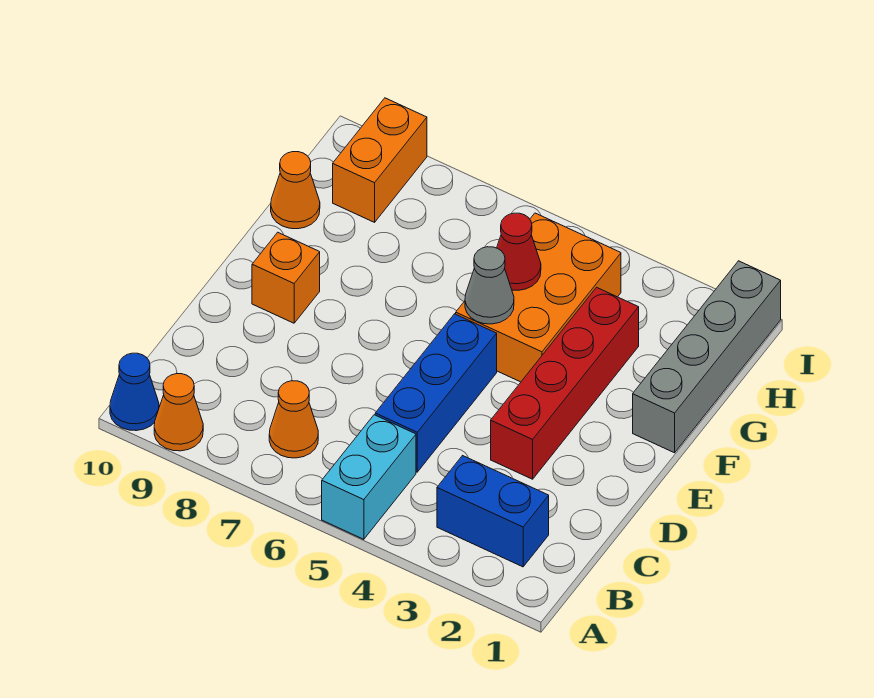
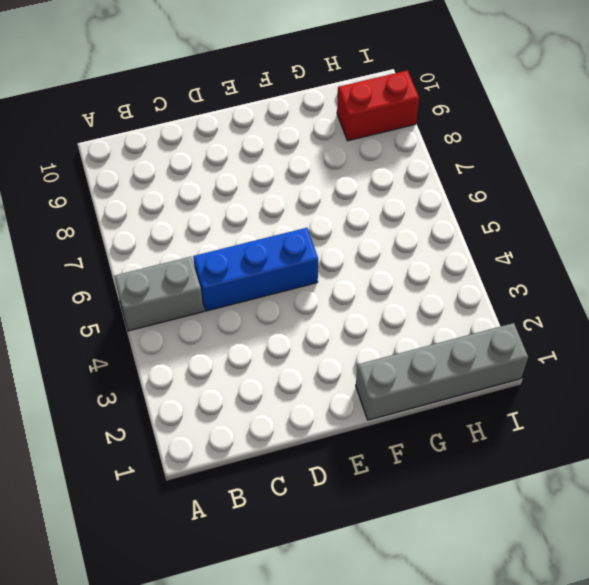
grey 1x2 brick [114,257,204,331] -> cyan 1x2 brick [322,415,416,539]
red 1x2 brick [337,70,419,141] -> orange 1x2 brick [333,98,427,222]
none -> orange 1x1 cone [154,374,203,451]
none -> blue 1x1 cone [110,353,159,431]
none -> blue 1x2 brick [437,456,549,567]

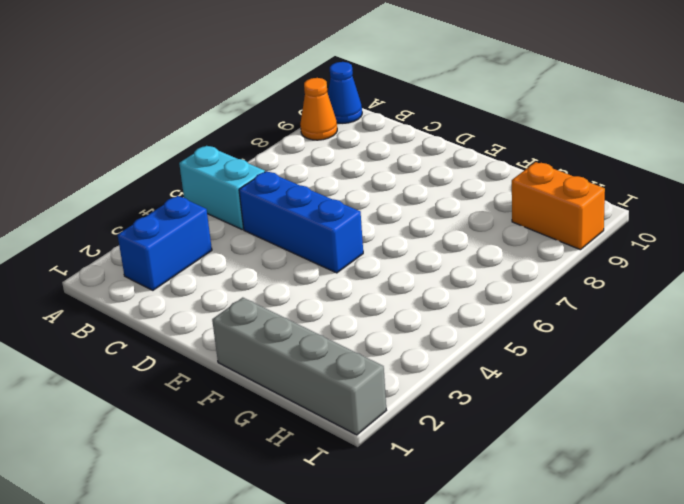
none -> orange 1x1 cone [269,381,318,458]
none -> red 1x4 brick [491,287,639,479]
none -> orange 1x1 brick [252,232,320,323]

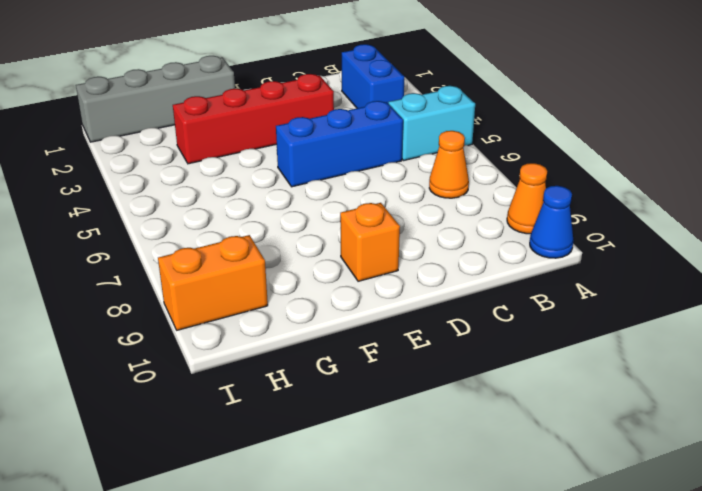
none -> orange 2x3 brick [456,213,621,382]
none -> orange 1x1 cone [271,152,320,229]
none -> grey 1x1 cone [465,247,514,324]

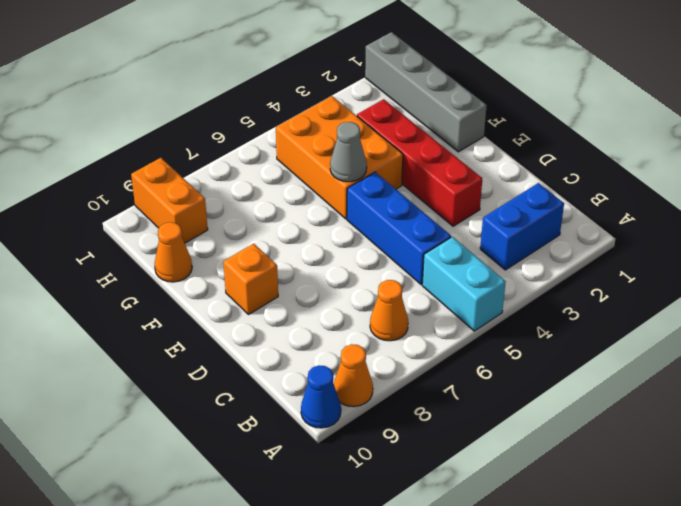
none -> red 1x1 cone [497,213,541,290]

